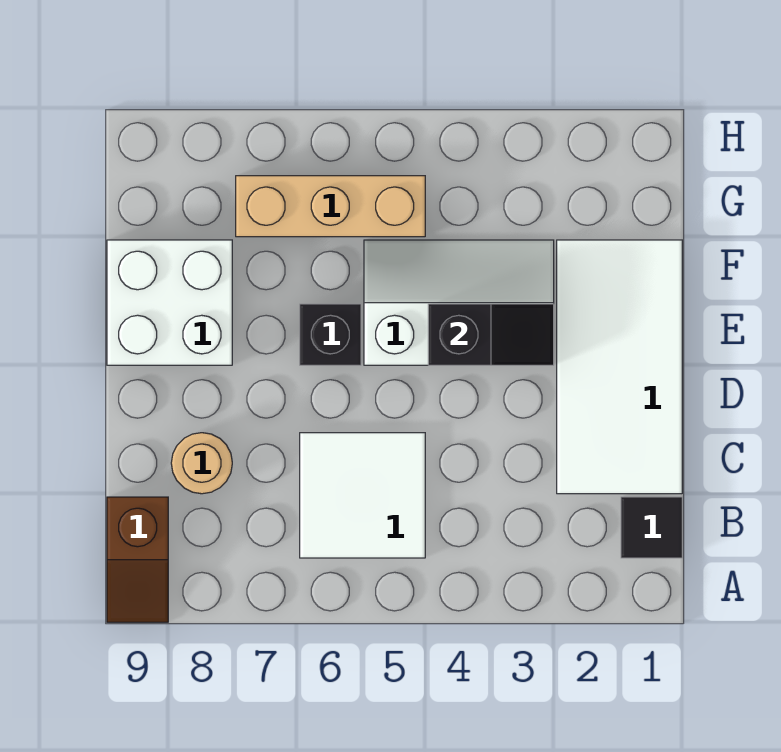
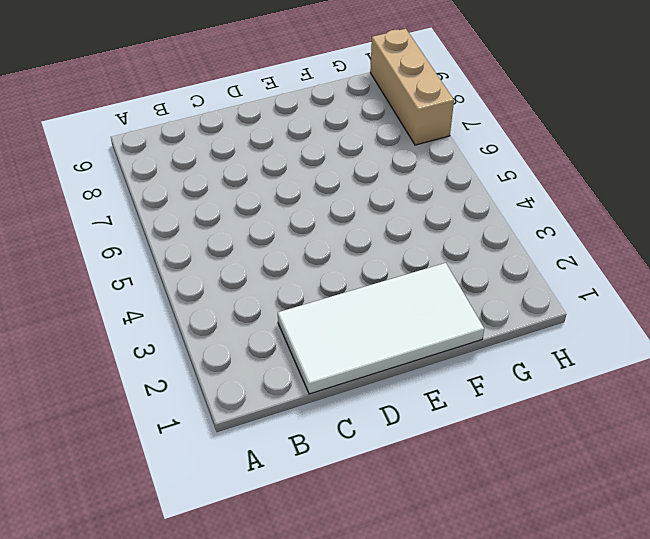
tan 1x3 brick [370,29,454,145] -> tan 1x3 brick moved to [236,176,425,237]
none -> brown 1x2 slope [107,497,168,622]
none -> black 1x1 tile [621,497,682,558]

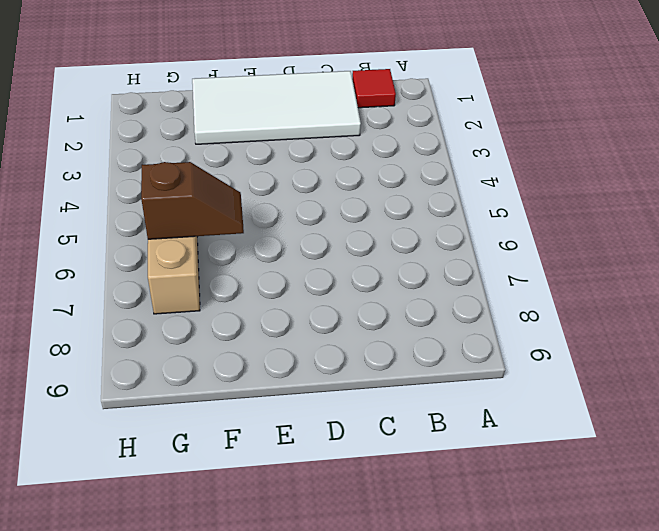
red 1x1 tile [352,69,396,108] -> black 1x1 tile [621,497,682,558]
brown 1x2 slope [141,162,244,239] -> brown 1x2 slope moved to [107,497,168,622]
none -> white 2x2 tile [300,433,425,558]
none -> tan 1x1 round brick [171,433,232,494]

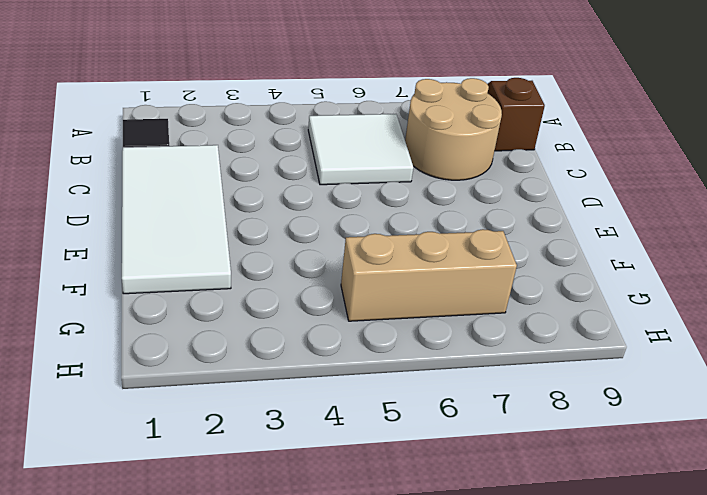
tan 2x2 round brick [405,78,502,180] -> tan 1x1 round brick [171,433,232,494]
none -> white 2x3 slope [364,240,554,365]
none -> black 1x1 brick [300,304,361,365]

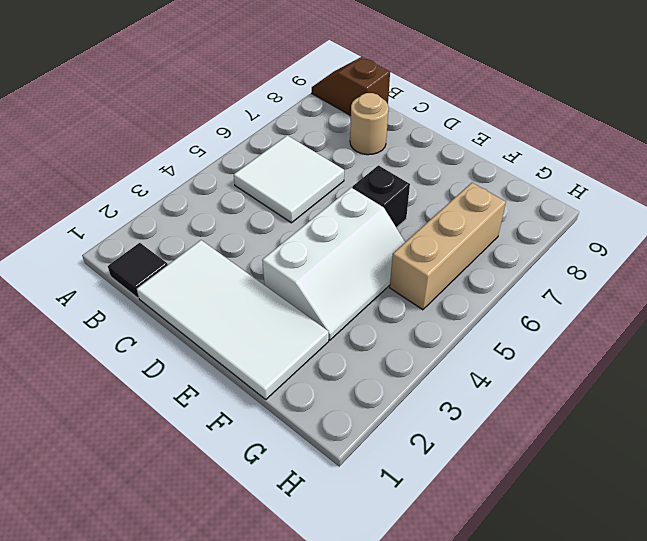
none -> white 2x2 brick [107,240,232,365]
none -> black 1x2 slope [428,304,554,365]

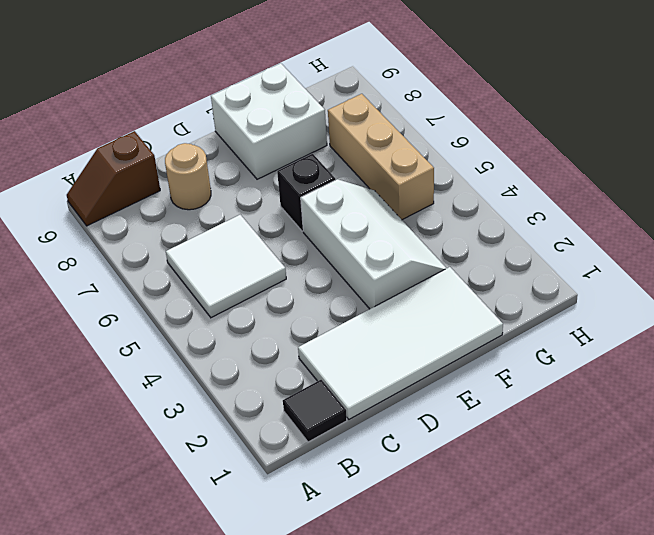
none -> black 1x2 slope [428,304,554,365]

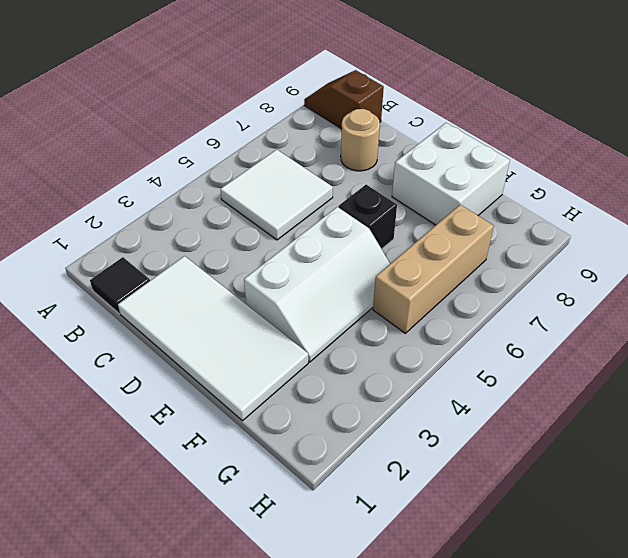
none -> black 1x2 slope [428,304,554,365]

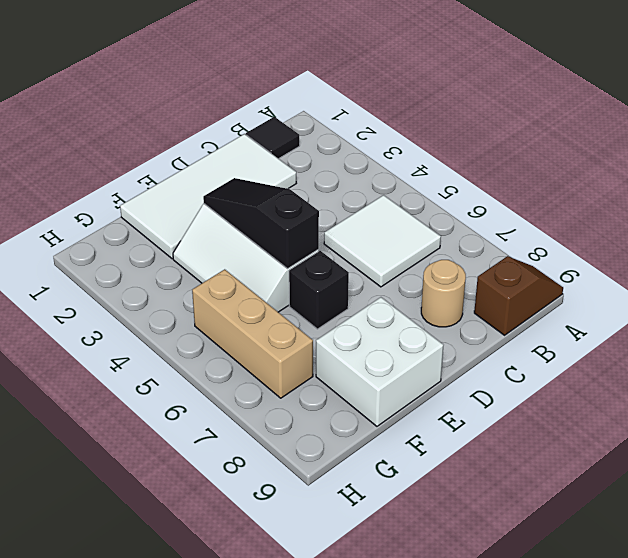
black 1x3 slope [203,178,319,268] -> black 1x2 slope [428,304,554,365]

